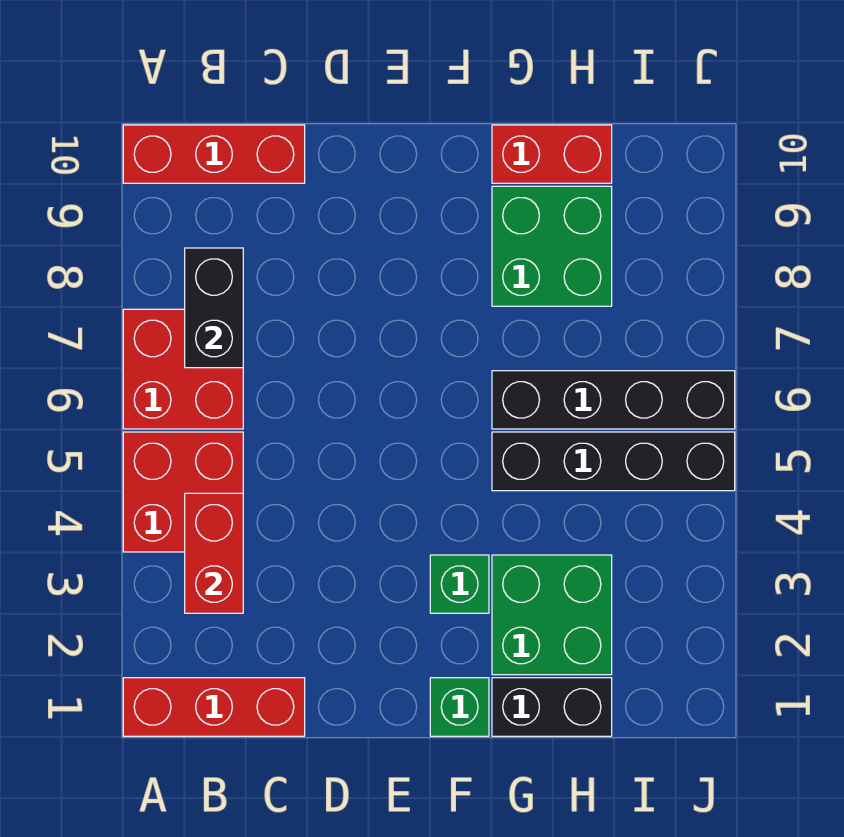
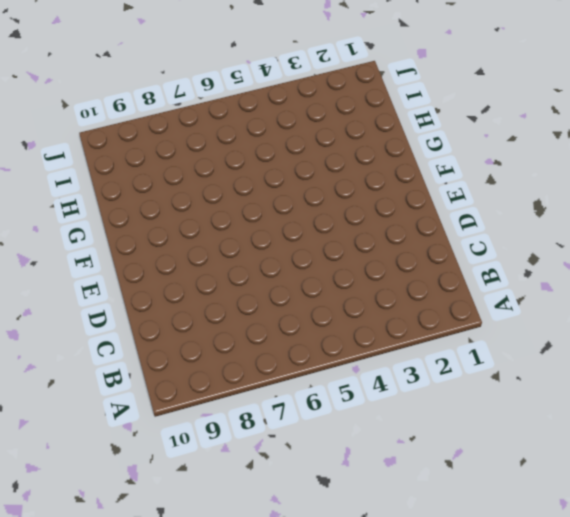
none -> red 1x3 brick [123,678,305,736]
none -> red 2x2 brick [123,432,243,552]
none -> red 2x2 brick [123,309,243,429]

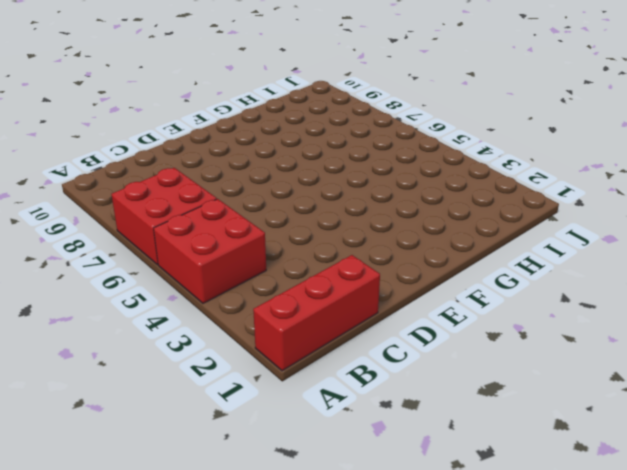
none -> red 1x3 brick [123,125,305,183]
none -> green 1x1 brick [430,678,489,736]
none -> green 1x1 brick [430,555,489,613]

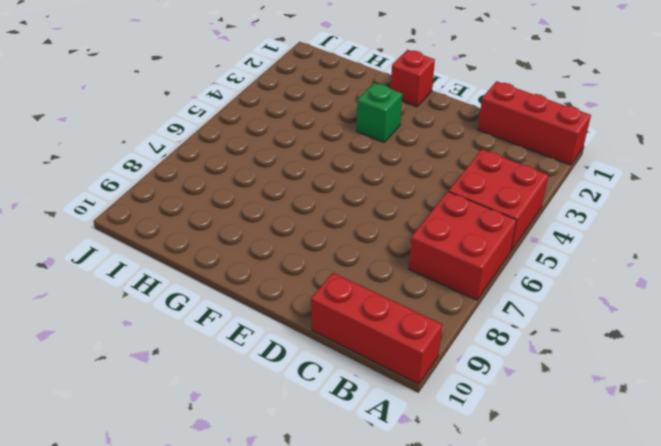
red 1x1 brick [391,50,435,107] -> green 1x1 brick [430,678,489,736]
none -> black 1x2 brick [492,678,612,736]
none -> green 2x2 brick [492,555,612,675]
none -> black 1x4 brick [492,432,735,491]

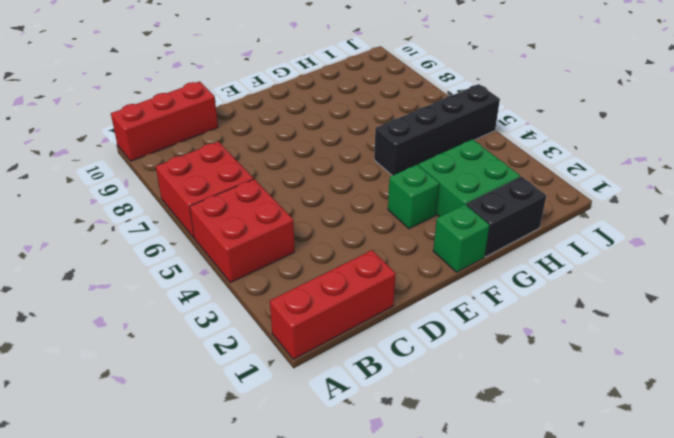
none -> black 1x4 brick [492,371,735,429]
none -> green 2x2 brick [492,186,612,306]
none -> red 1x2 brick [492,125,612,183]

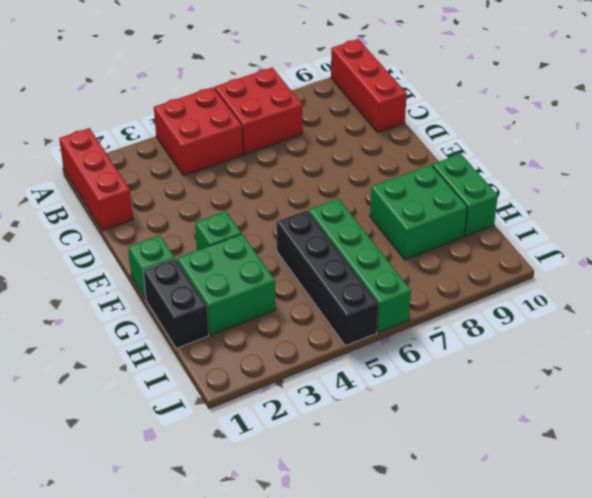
green 1x4 brick [309,199,411,333] -> black 1x4 brick [492,371,735,429]
green 1x2 brick [432,154,498,236] -> red 1x2 brick [492,125,612,183]
none -> red 1x2 brick [185,493,243,613]
none -> black 1x2 brick [185,248,243,368]

